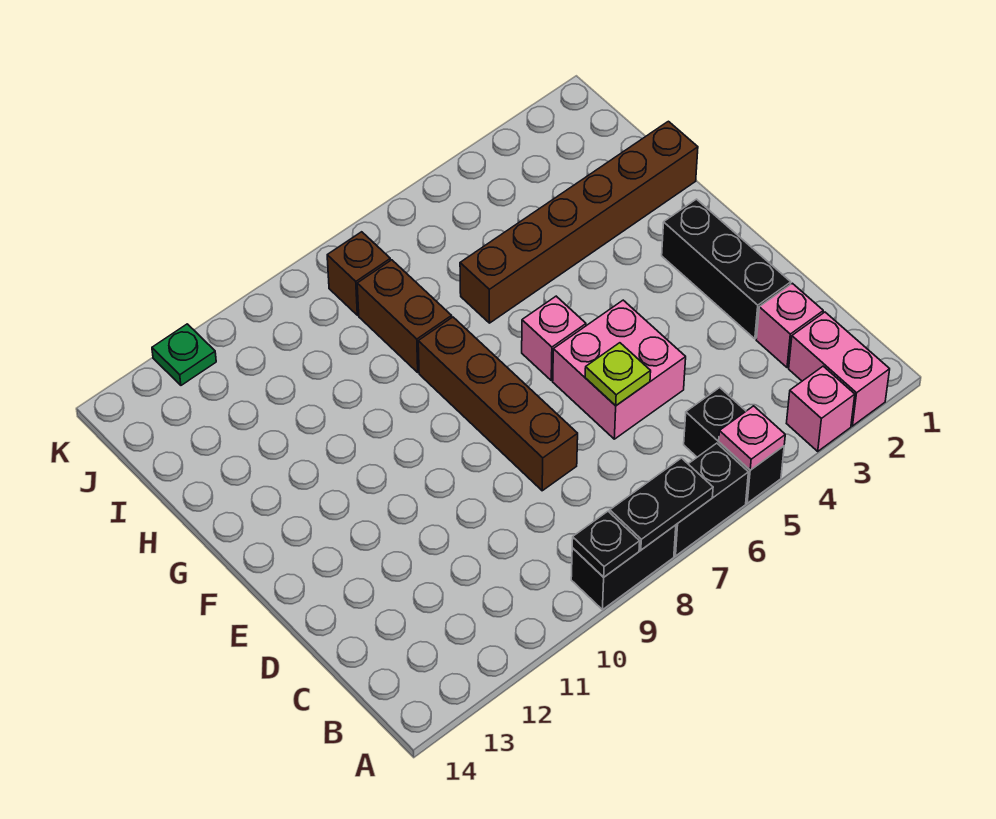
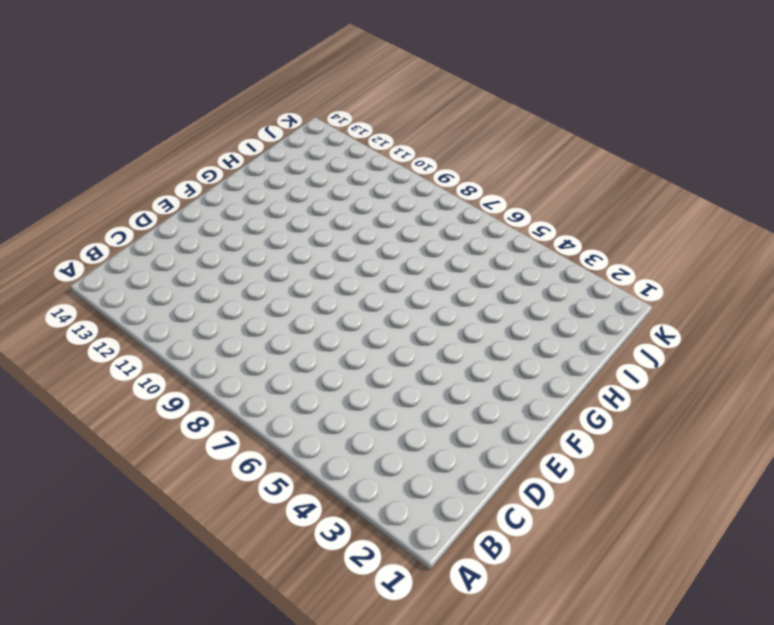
none -> pink 1x2 brick [789,312,890,426]
none -> pink 1x1 brick [786,366,855,451]
none -> black 1x2 brick [684,388,784,503]

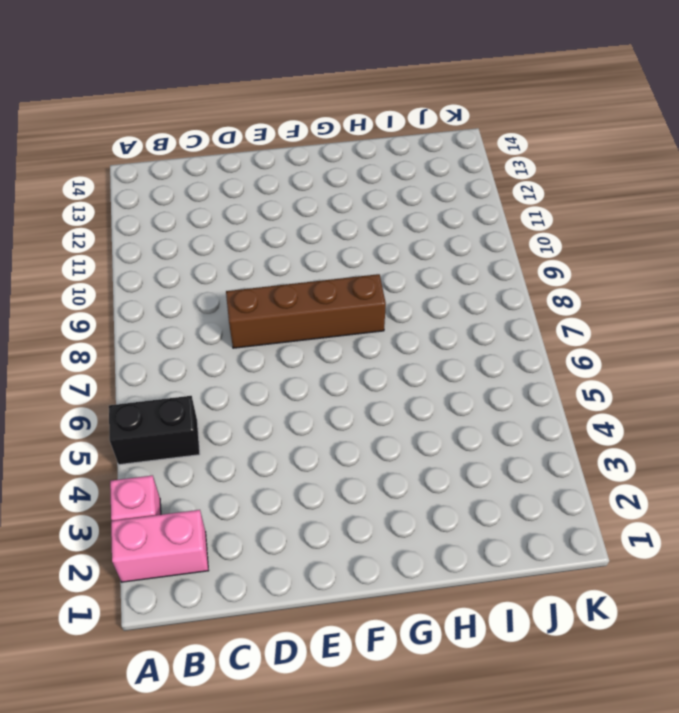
none -> black 1x2 brick [674,443,748,556]
none -> black 1x2 brick [571,525,676,610]
none -> pink 1x1 brick [756,283,823,368]

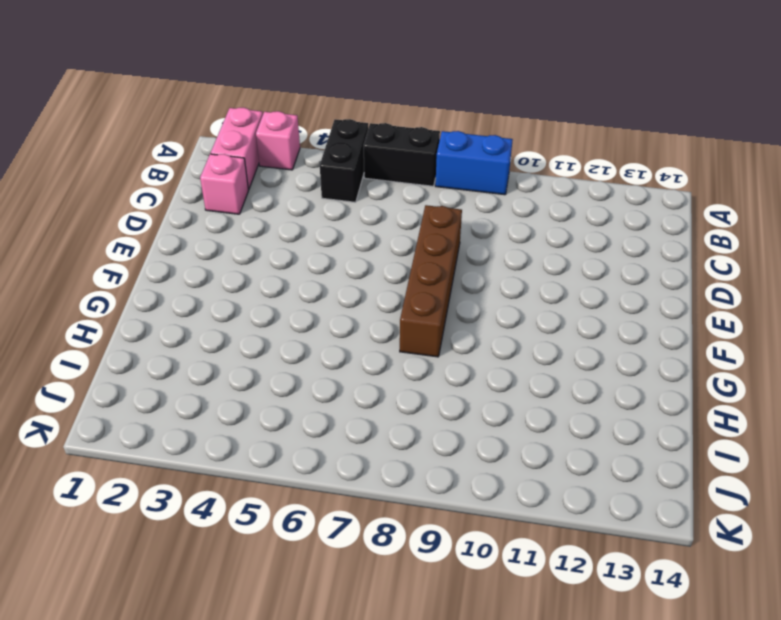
blue 1x2 brick [435,131,513,195] -> black 1x2 brick [571,525,676,610]
none -> black 1x3 brick [662,199,791,339]
none -> pink 2x2 brick [553,300,686,439]
none -> pink 1x1 brick [522,296,586,380]

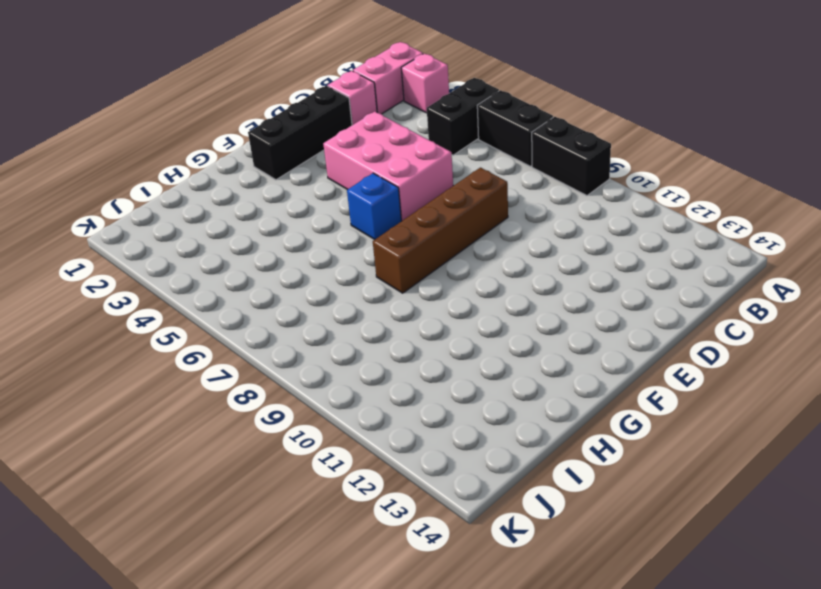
pink 2x3 brick [323,111,453,221] -> pink 2x2 brick [553,300,686,439]
blue 1x1 brick [347,173,401,239] -> pink 1x1 brick [522,296,586,380]
none -> brown 1x6 brick [460,121,698,323]
none -> brown 1x2 brick [357,260,452,372]
none -> brown 1x1 brick [327,232,390,315]

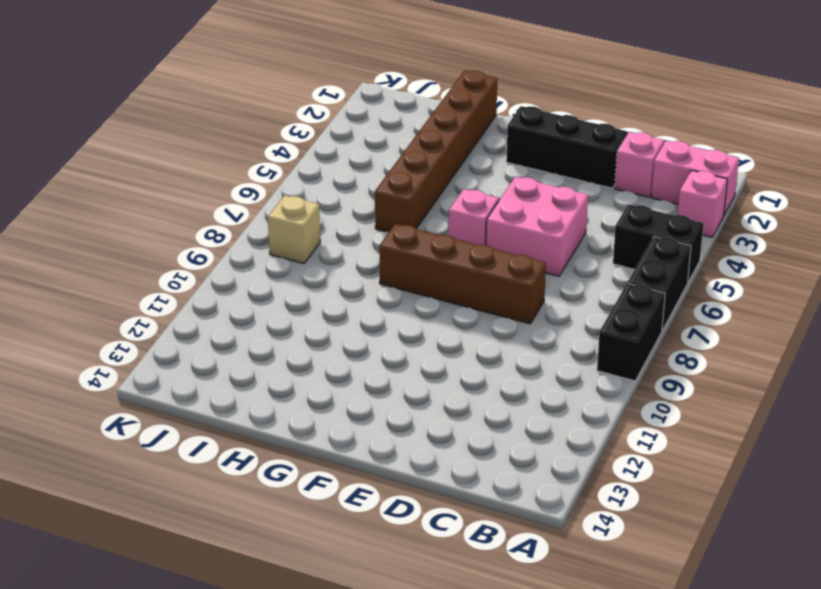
tan 1x1 brick [268,195,320,263] -> brown 1x1 brick [327,232,390,315]
none -> brown 1x2 brick [357,260,452,372]
none -> green 1x1 plate [152,324,216,385]
none -> pink 1x1 plate [719,406,785,470]

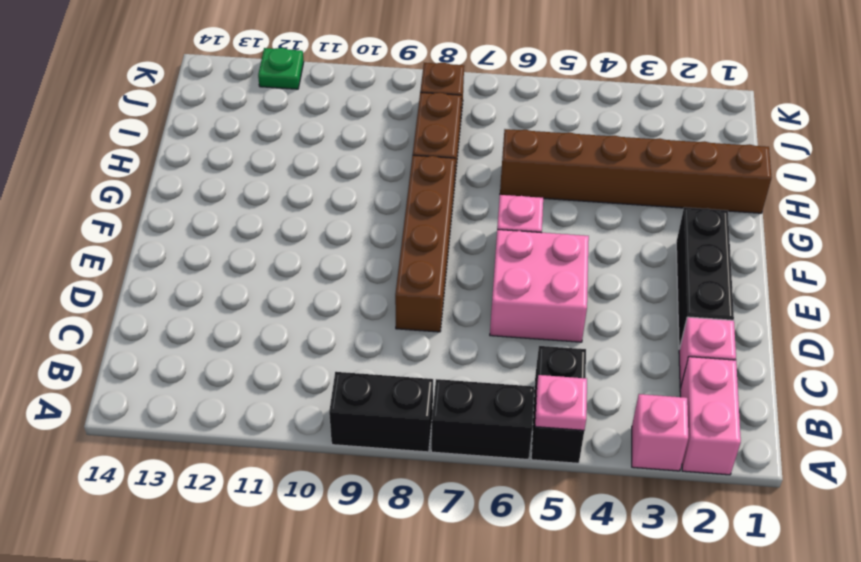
none -> black 1x2 plate [610,458,713,550]
none -> black 1x1 plate [572,511,640,577]
none -> lime 1x1 plate [585,343,651,406]

